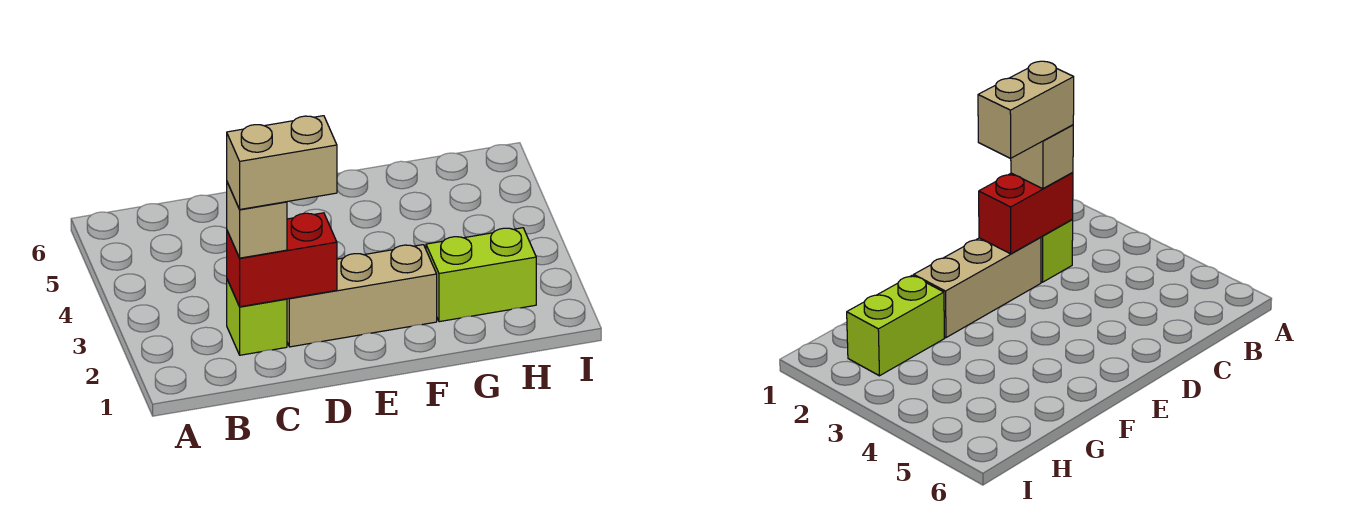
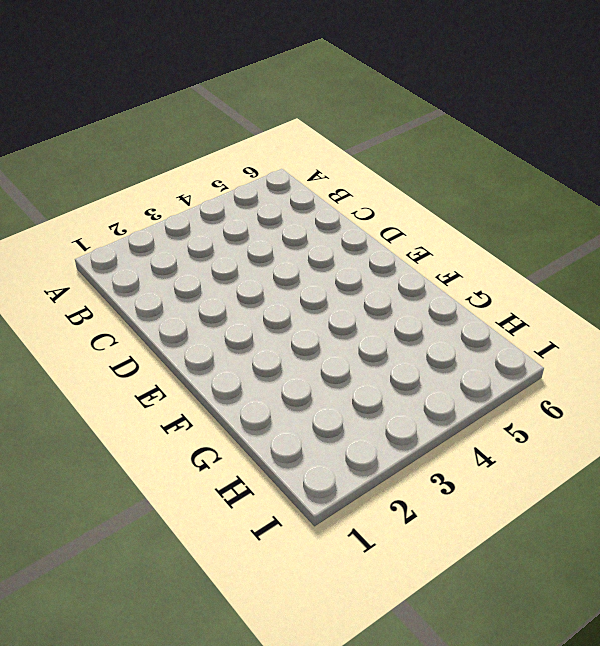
none -> lime 1x1 brick [227,280,287,355]
none -> tan 1x3 brick [287,245,437,347]

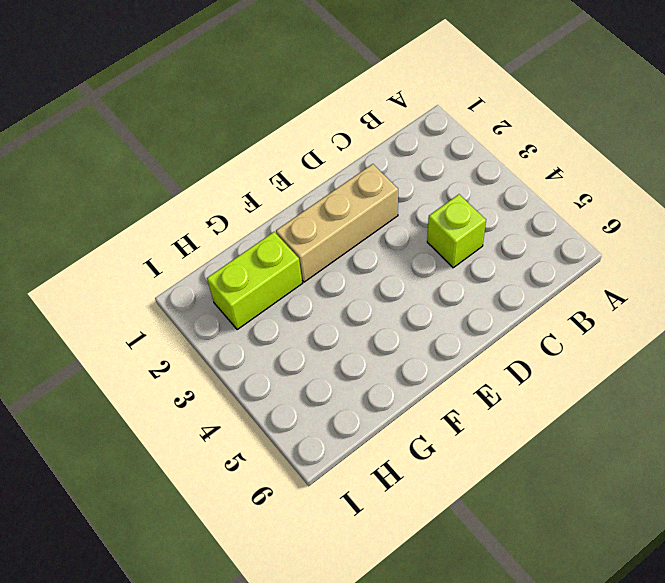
lime 1x1 brick [427,194,486,268] -> lime 1x1 brick moved to [227,280,287,355]
none -> red 1x2 brick [227,213,337,307]
none -> tan 1x1 brick [227,182,287,258]

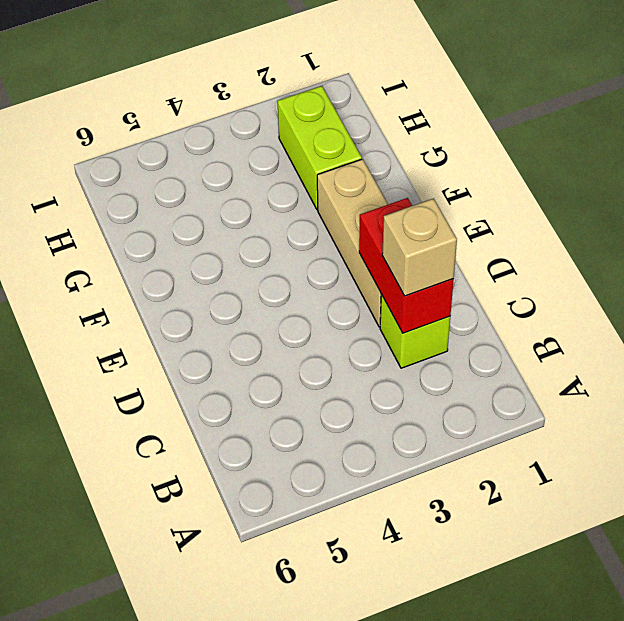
none -> tan 1x2 brick [227,116,337,209]

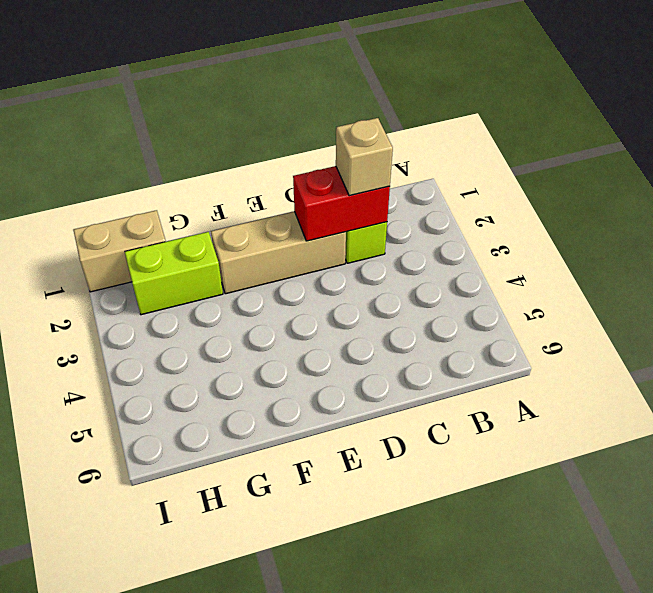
tan 1x2 brick [73,210,166,292] -> tan 1x2 brick moved to [227,116,337,209]

